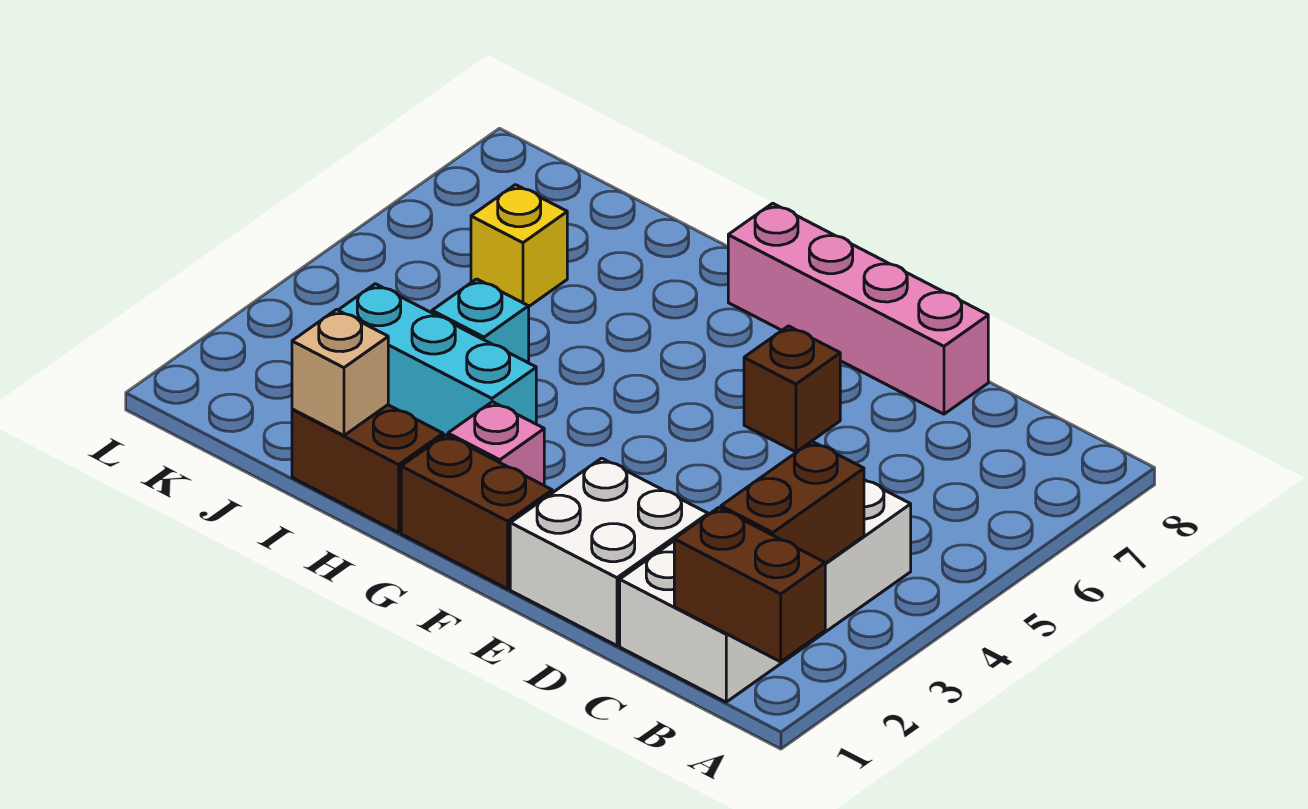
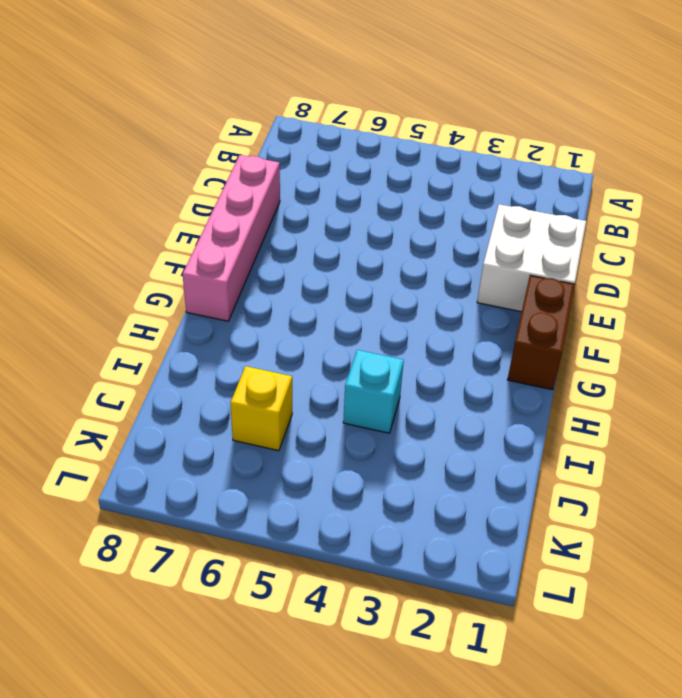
none -> white 2x4 brick [620,480,911,702]
none -> brown 1x1 brick [744,326,840,452]
none -> pink 1x1 brick [448,402,544,485]

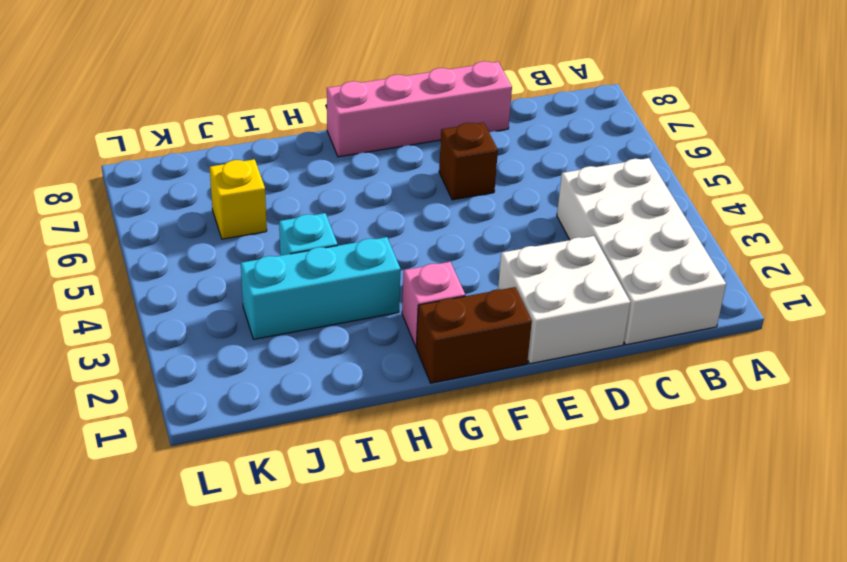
none -> brown 1x2 brick [292,405,443,532]
none -> brown 1x2 brick [674,508,825,662]
none -> brown 1x2 brick [721,441,864,563]

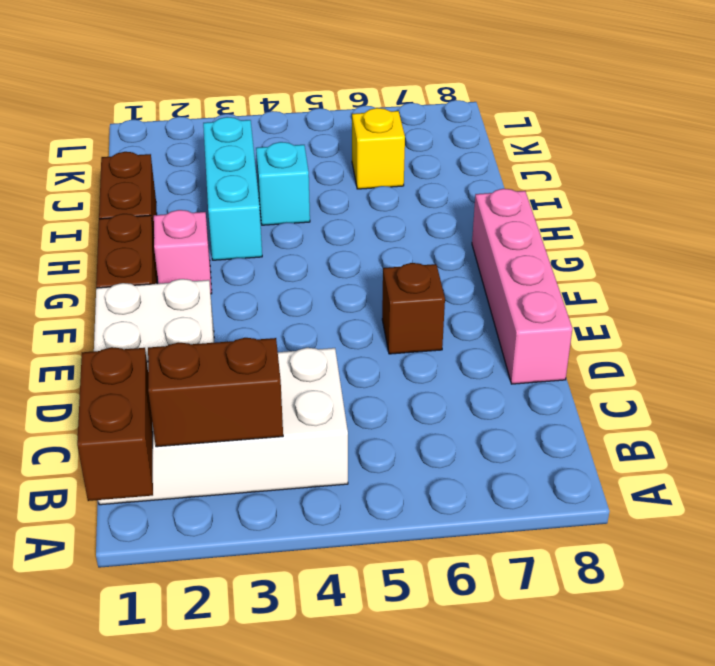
none -> tan 1x1 brick [292,310,388,436]

